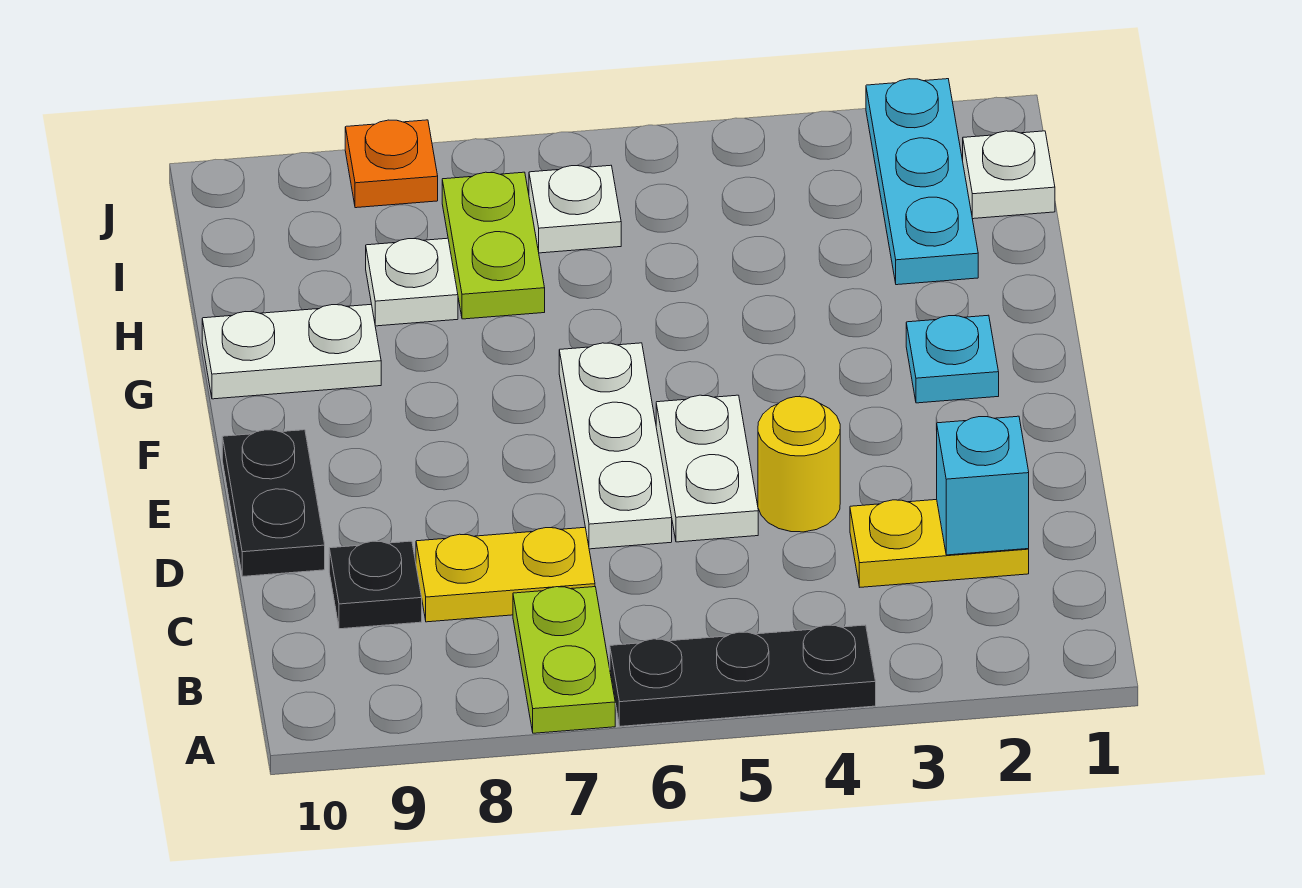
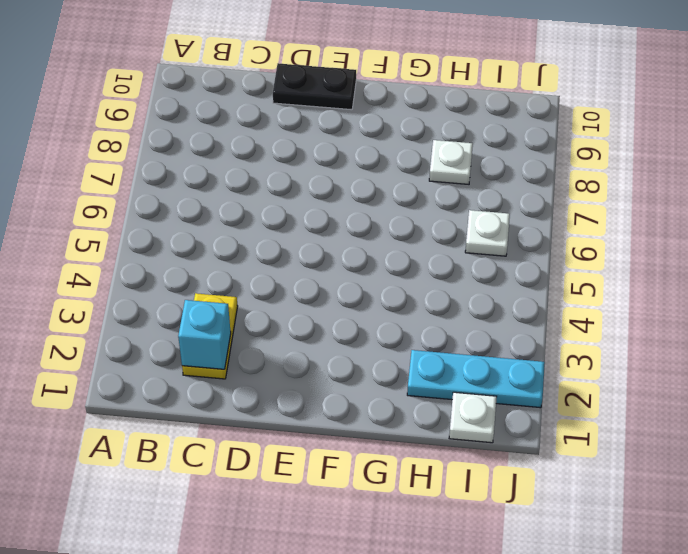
none -> black 1x3 plate [610,625,876,726]
none -> lime 1x2 plate [513,587,615,733]
none -> yellow 1x2 plate [416,527,595,622]

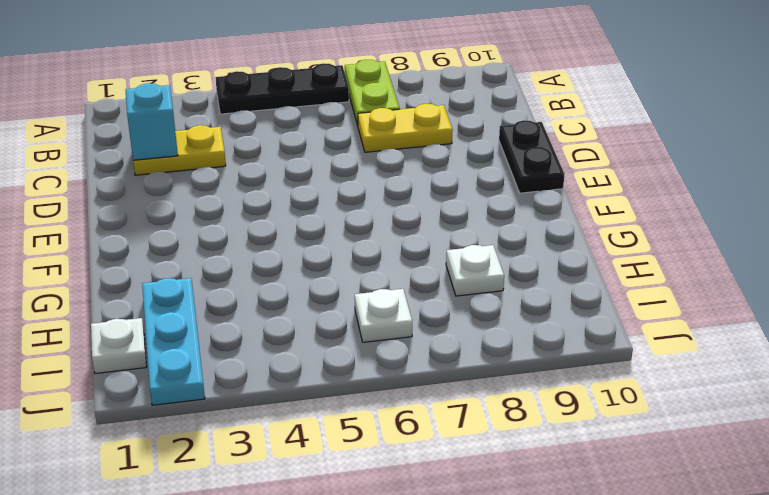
none -> black 1x1 plate [329,541,422,629]
none -> yellow 1x1 round brick [758,397,840,532]
none -> white 1x2 plate [656,395,758,542]

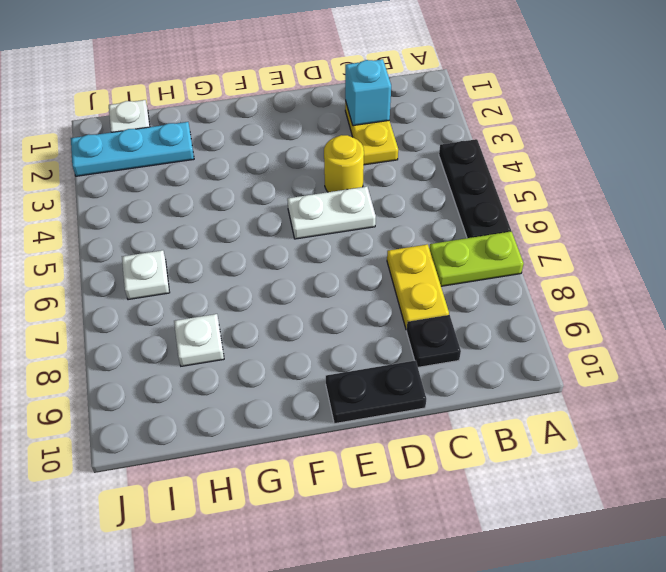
none -> white 1x3 plate [559,343,672,549]
none -> cyan 1x1 plate [906,315,999,403]
none -> white 1x2 plate [202,304,381,399]

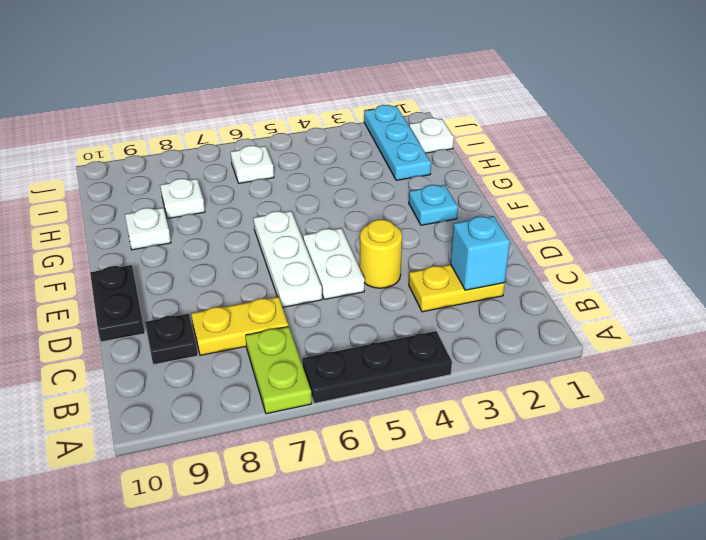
white 1x1 plate [125,208,171,250] -> white 1x2 plate [202,304,381,399]
none -> lime 1x2 plate [442,172,545,319]
none -> orange 1x1 plate [345,120,438,208]

